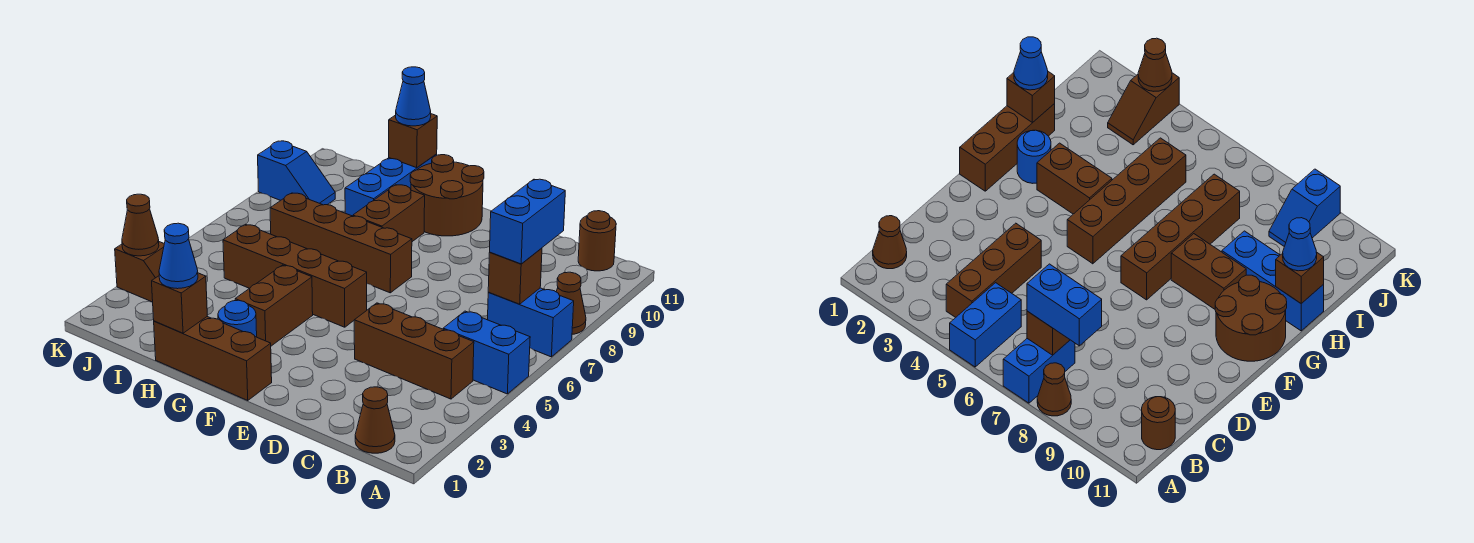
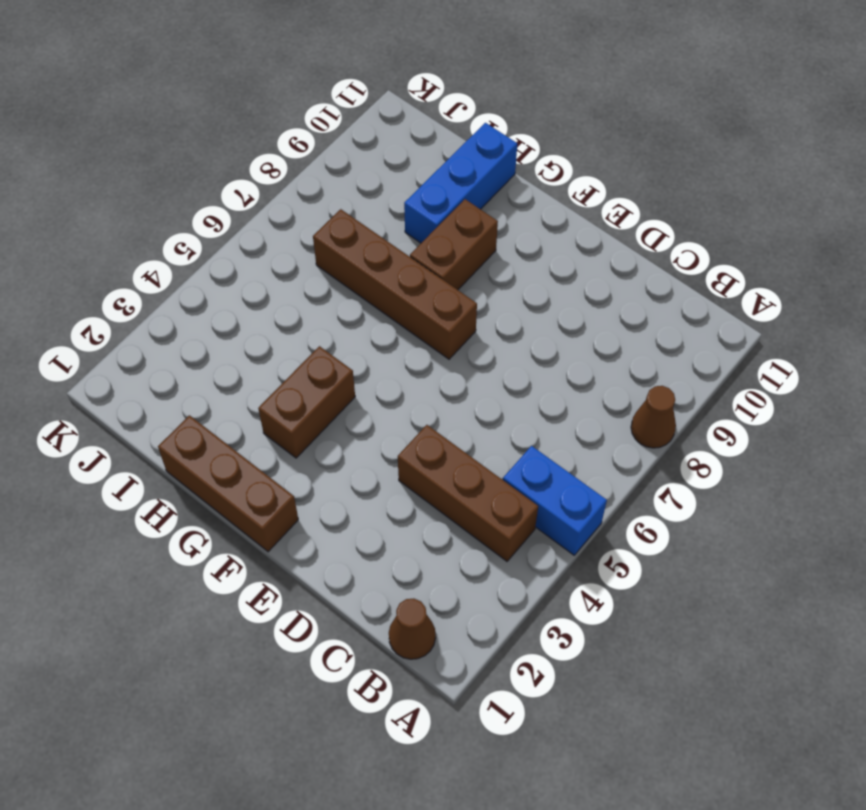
none -> blue 1x2 brick [488,288,574,357]
none -> brown 1x1 round brick [578,211,616,271]
none -> brown 1x4 brick [223,224,367,327]

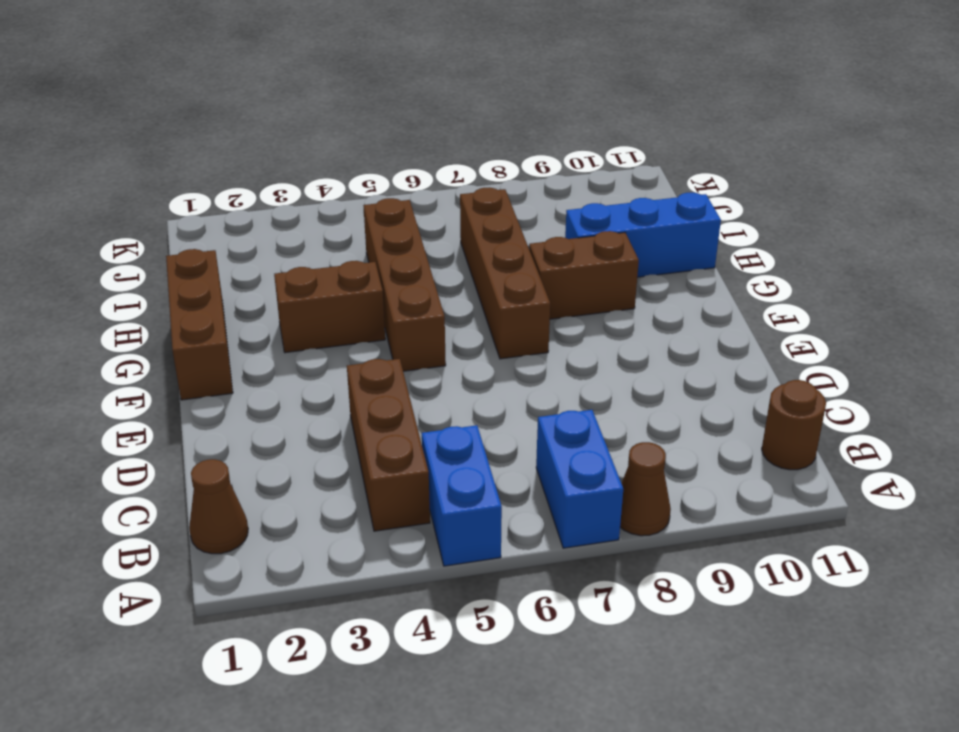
none -> brown 2x2 round brick [410,155,484,236]
none -> blue 1x1 round brick [218,300,257,337]
none -> brown 1x2 slope [115,242,164,302]

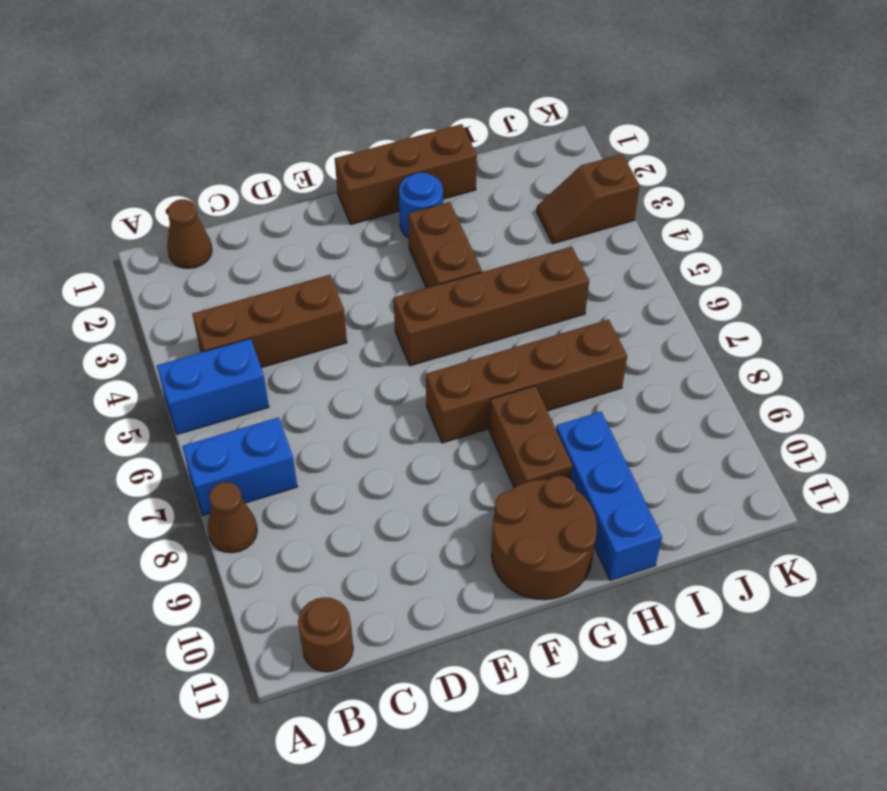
none -> blue 1x2 slope [258,141,335,205]
none -> brown 1x1 brick [488,248,542,304]
none -> brown 1x1 brick [152,273,207,333]

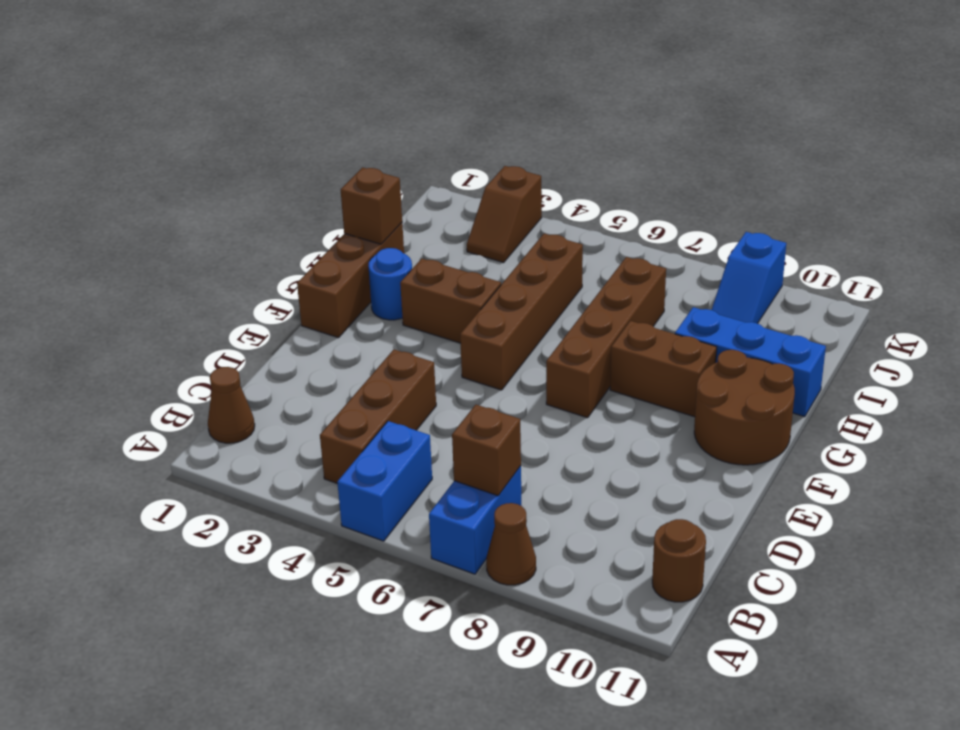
none -> brown 1x1 brick [389,114,437,168]
none -> brown 1x1 cone [122,194,159,256]
none -> blue 1x2 brick [490,179,565,264]

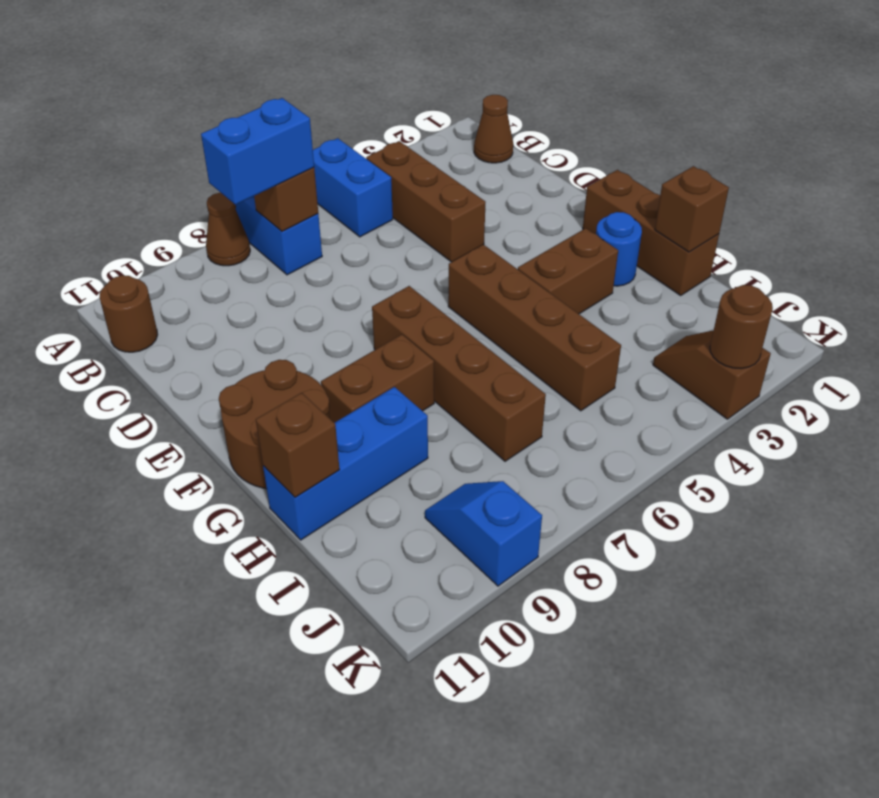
brown 1x1 round brick [710,285,773,368] -> brown 1x1 cone [122,194,159,256]
none -> blue 1x1 cone [159,223,198,289]
none -> blue 1x1 cone [396,67,431,126]

